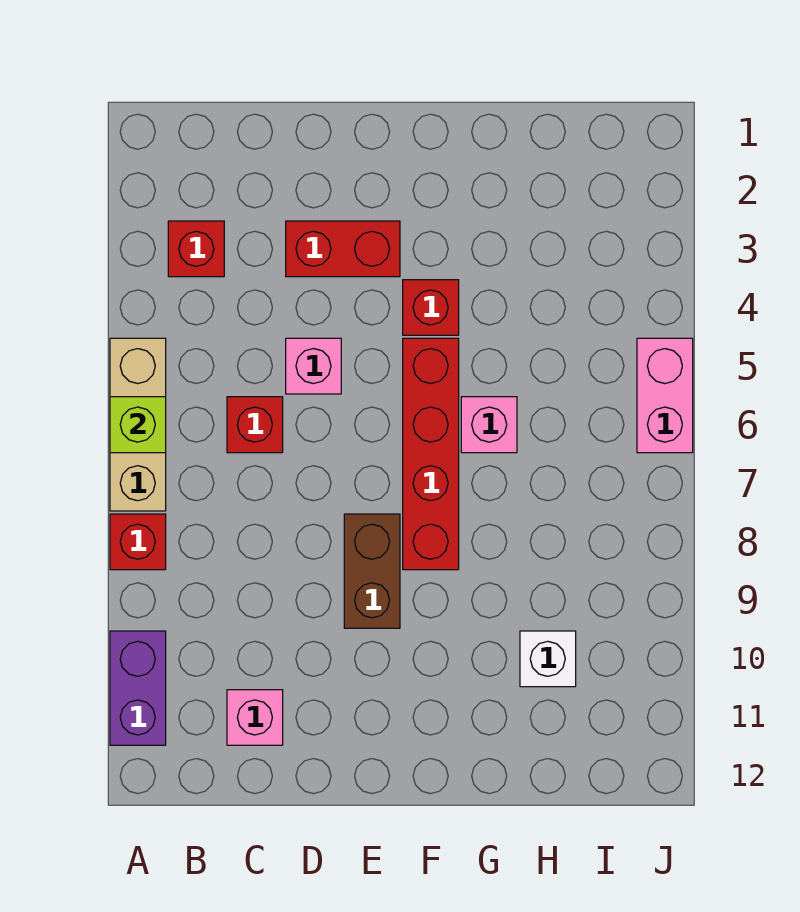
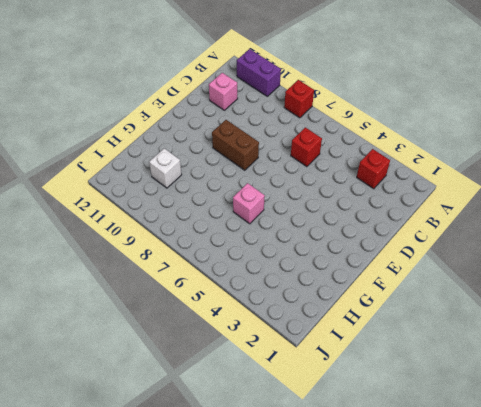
none -> tan 1x3 brick [110,338,166,511]
none -> red 1x2 brick [286,221,400,277]
none -> pink 1x1 brick [286,338,341,394]

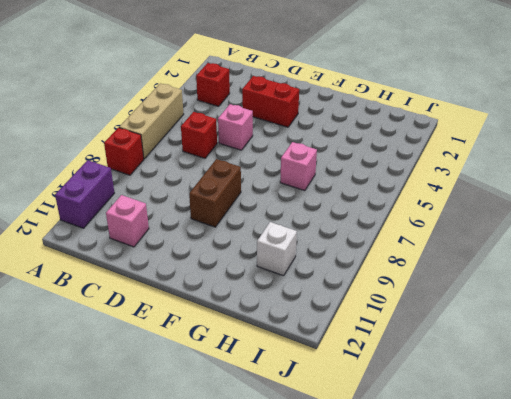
none -> red 1x1 brick [403,280,459,335]
none -> red 1x4 brick [403,338,459,570]
none -> pink 1x2 brick [637,338,693,453]

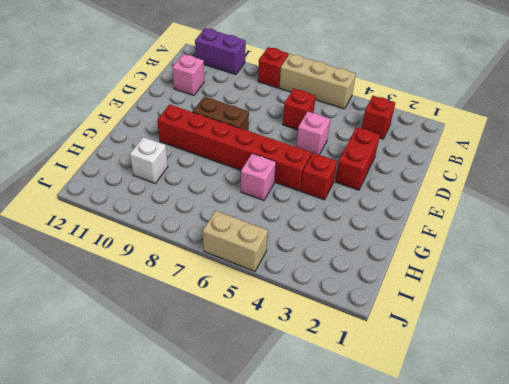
red 1x6 brick [157,104,311,191] -> red 1x4 brick [403,338,459,570]
tan 1x2 brick [203,211,268,271] -> pink 1x2 brick [637,338,693,453]
none -> lime 1x1 brick [110,397,166,453]

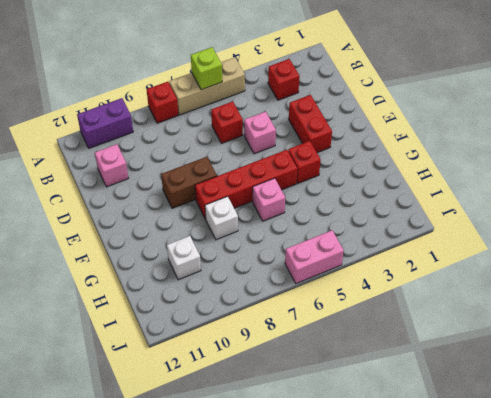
white 1x1 brick [205,196,238,240] -> none

